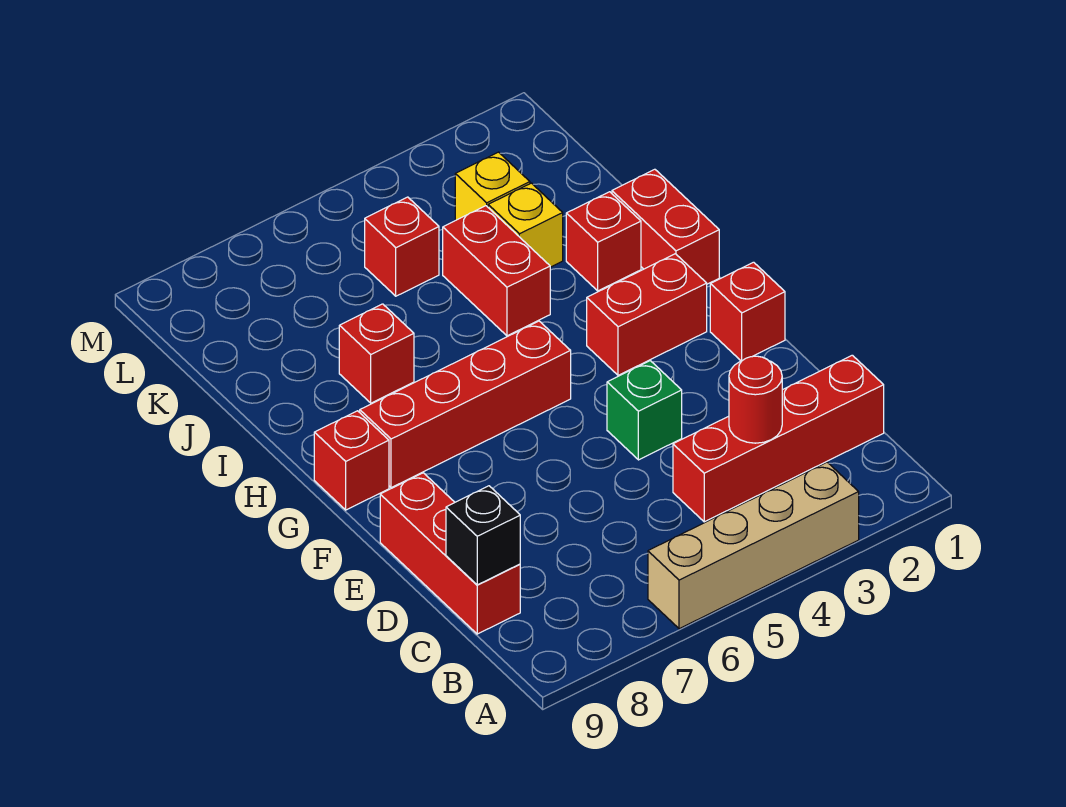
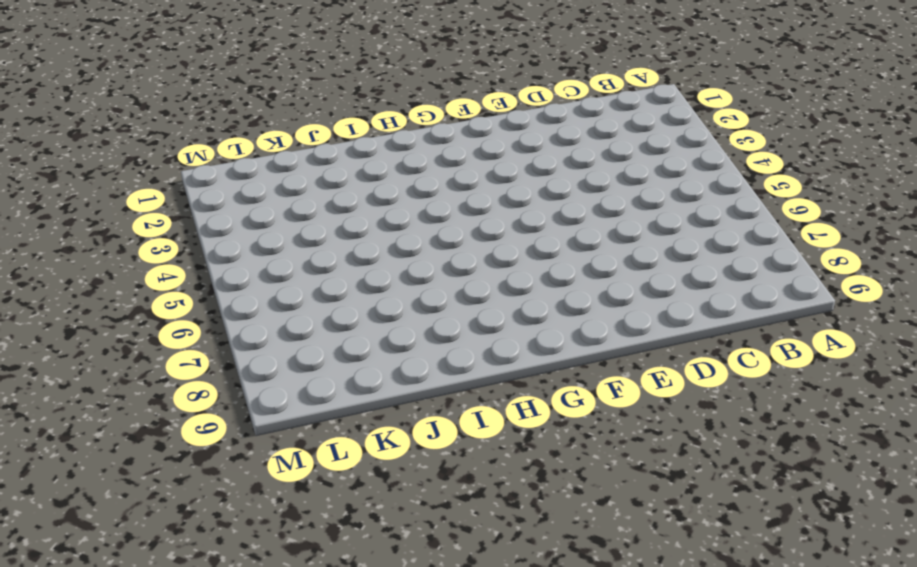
none -> tan 1x4 brick [648,462,859,629]
none -> red 1x4 brick [673,355,884,522]
none -> red 1x3 brick [380,473,520,634]

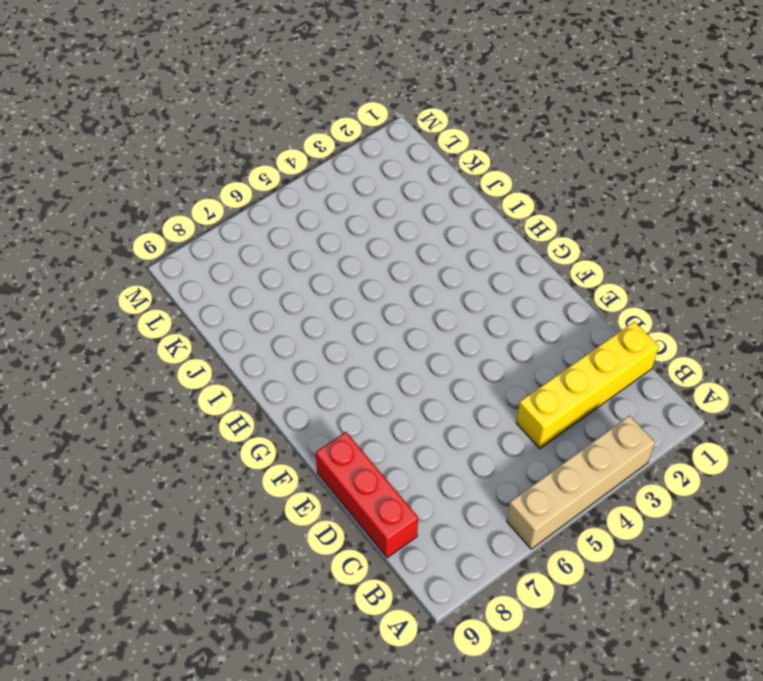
yellow 1x4 brick [516,322,659,449] -> red 1x4 brick [673,355,884,522]
none -> green 1x1 brick [607,361,682,460]
none -> red 1x1 brick [710,262,785,361]
none -> red 1x2 brick [587,254,707,375]

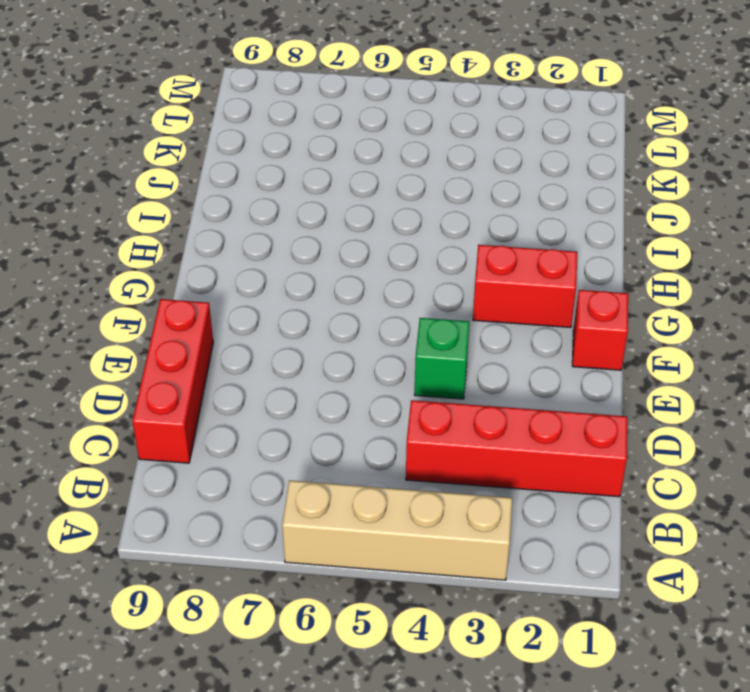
none -> red 1x4 brick [360,321,571,488]
none -> red 1x1 brick [314,411,389,510]
none -> red 1x2 brick [612,169,719,284]

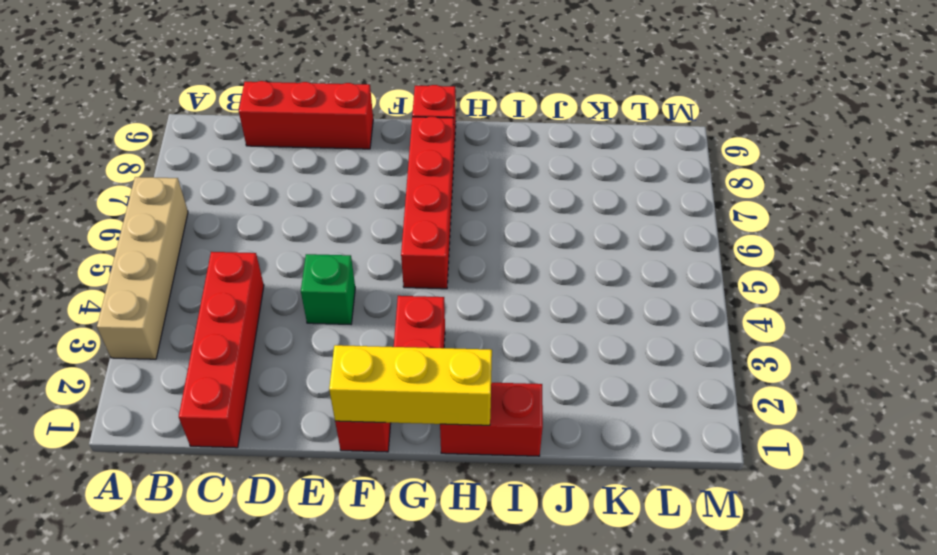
yellow 1x3 brick [329,345,492,425] -> none
none -> red 1x1 brick [566,192,641,291]
none -> red 1x2 brick [443,206,550,336]
none -> red 1x1 brick [339,304,414,403]

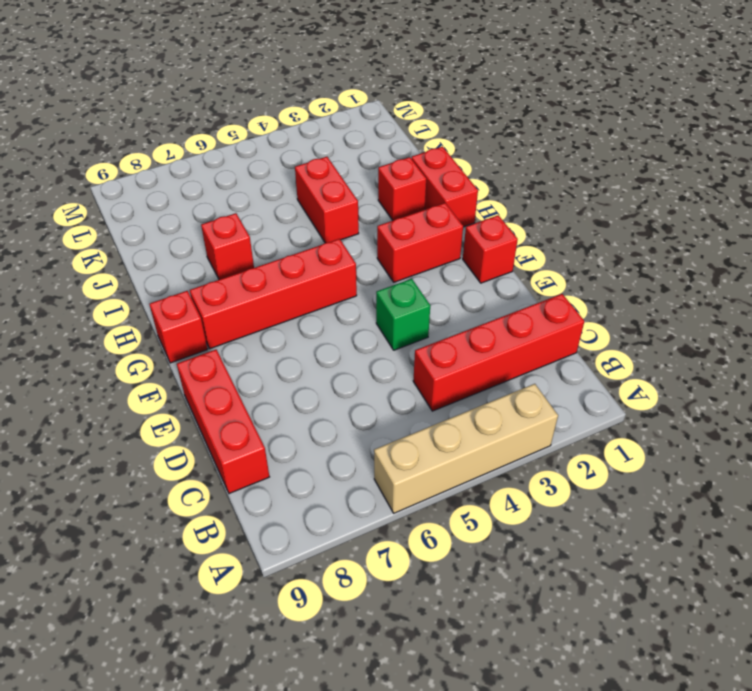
none -> yellow 1x1 brick [488,183,563,267]
none -> yellow 1x1 brick [455,152,530,220]
none -> red 1x1 brick [365,197,439,296]

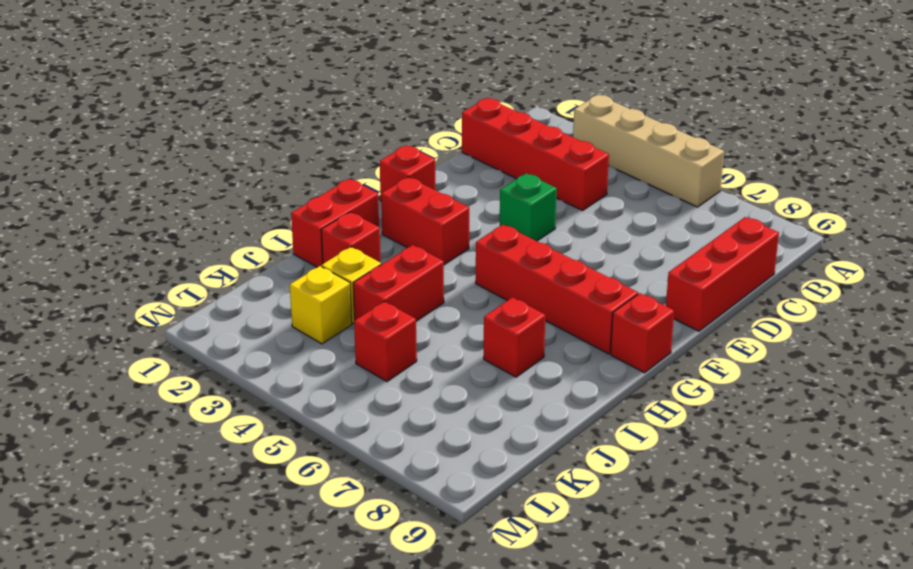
none -> red 1x1 round brick [729,356,782,443]
none -> black 1x1 brick [446,486,520,585]

